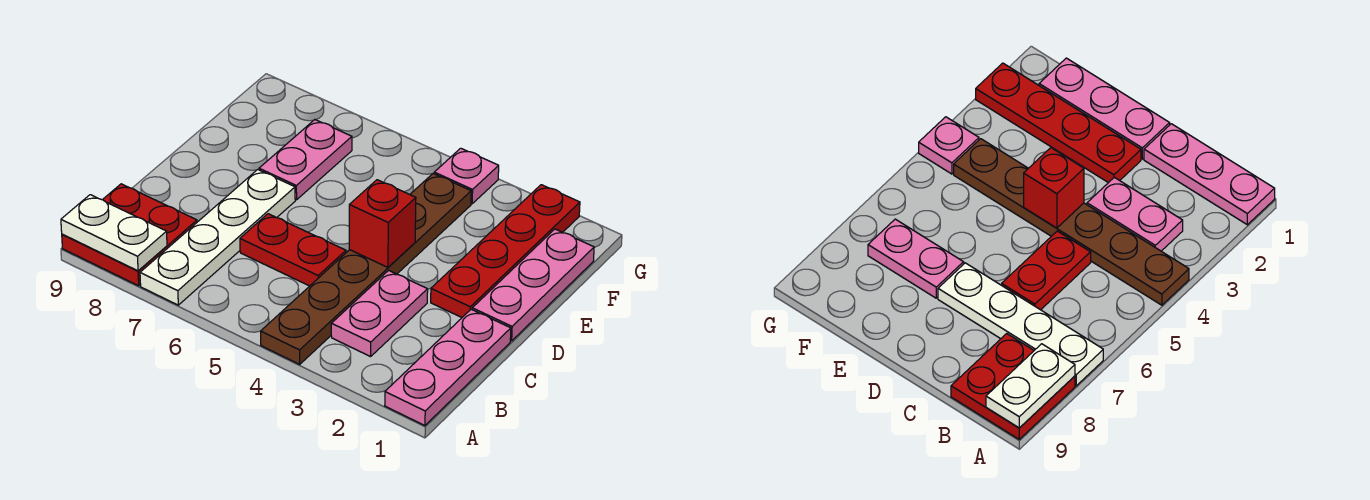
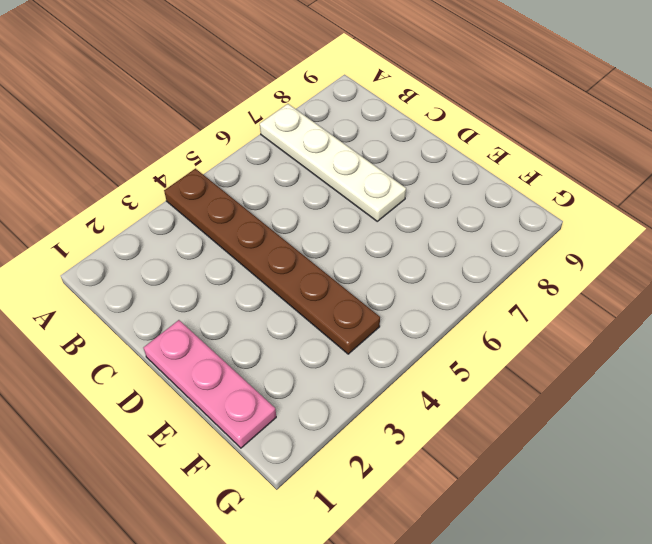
none -> pink 1x3 plate [385,309,511,426]
none -> red 2x2 plate [62,184,197,286]
none -> pink 1x2 plate [331,270,428,357]

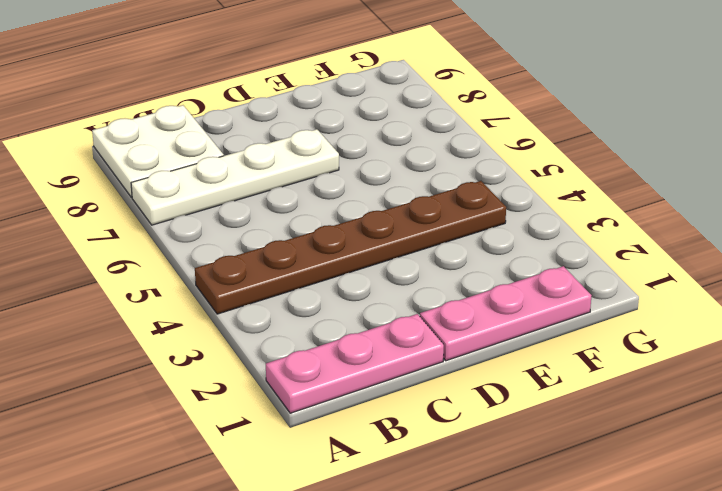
white 2x2 plate [92,105,224,198] -> red 2x2 plate [62,184,197,286]
none -> pink 1x2 plate [331,270,428,357]
none -> red 1x2 plate [240,214,346,286]
none -> red 1x4 plate [431,185,580,317]

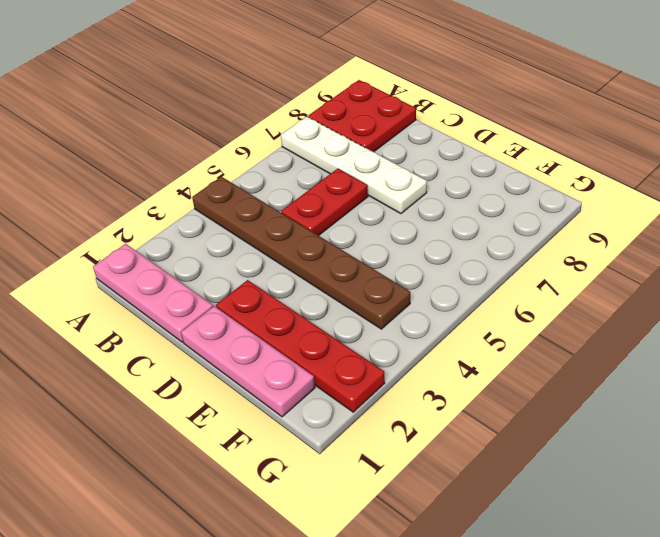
none -> pink 1x2 plate [331,270,428,357]
none -> pink 1x2 plate [259,120,352,200]
none -> pink 1x1 plate [434,148,499,204]

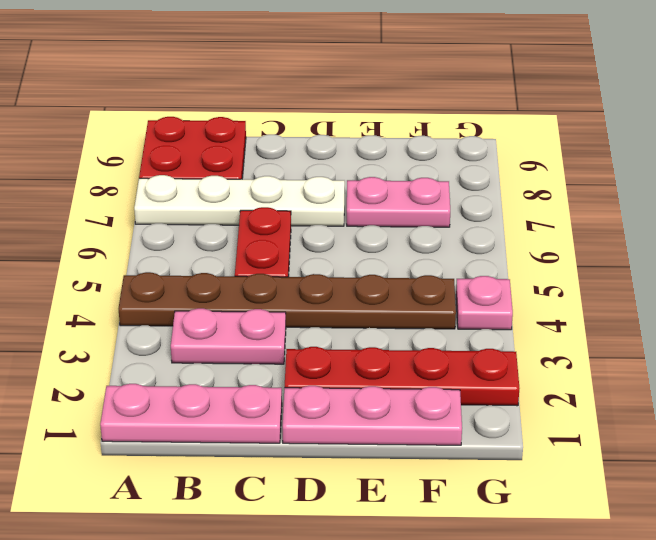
none -> white 1x2 plate [61,195,167,271]
none -> red 1x1 brick [349,180,416,267]

